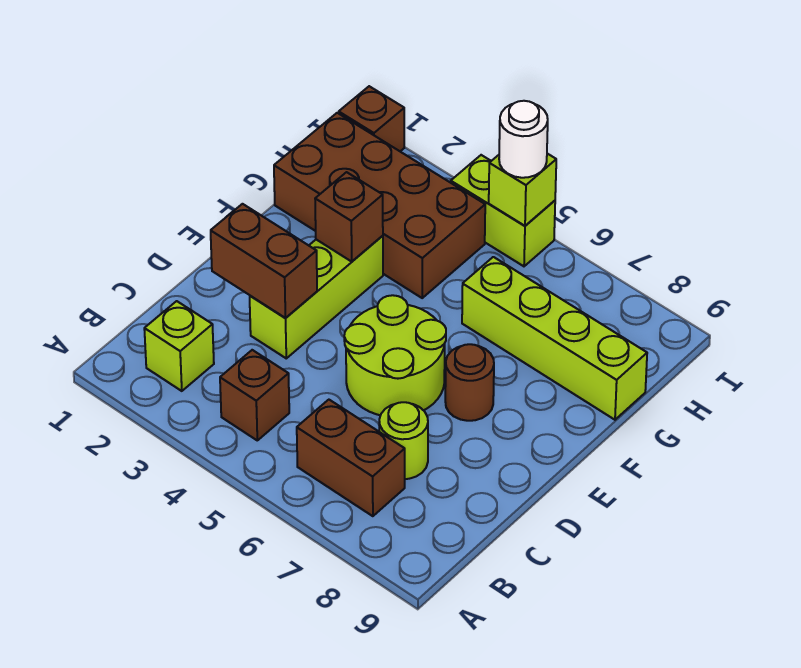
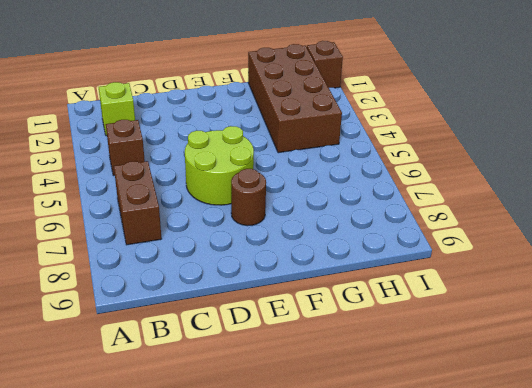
none -> lime 1x1 round brick [379,402,428,479]
none -> lime 1x3 brick [250,236,383,358]
none -> lime 1x4 brick [462,257,647,420]

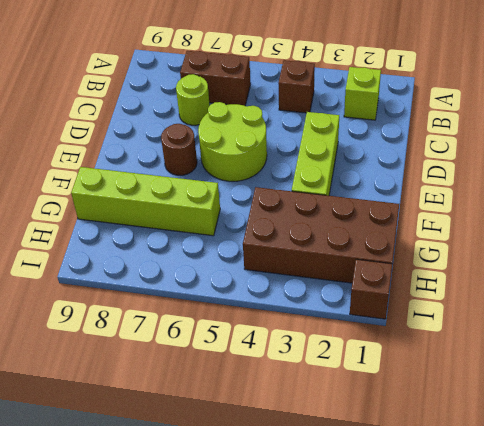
none -> lime 1x2 brick [451,155,555,266]
none -> brown 1x2 brick [211,204,317,318]
none -> brown 1x1 brick [315,172,383,261]

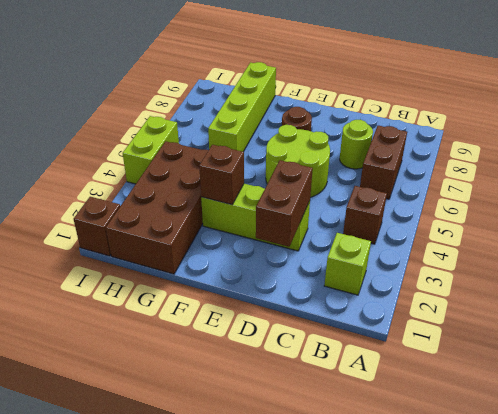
none -> lime 1x1 brick [489,154,556,226]
none -> white 1x1 round brick [499,101,548,178]

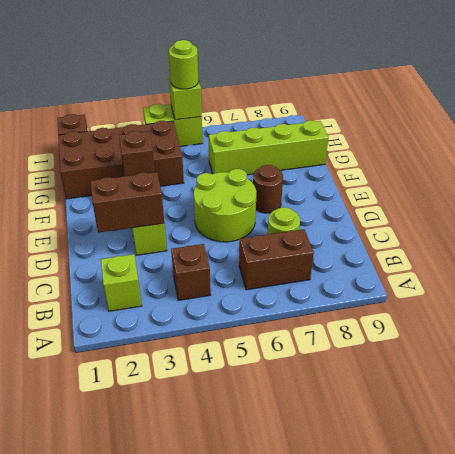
lime 1x1 round brick [169,40,199,89] -> white 1x1 round brick [499,101,548,178]

